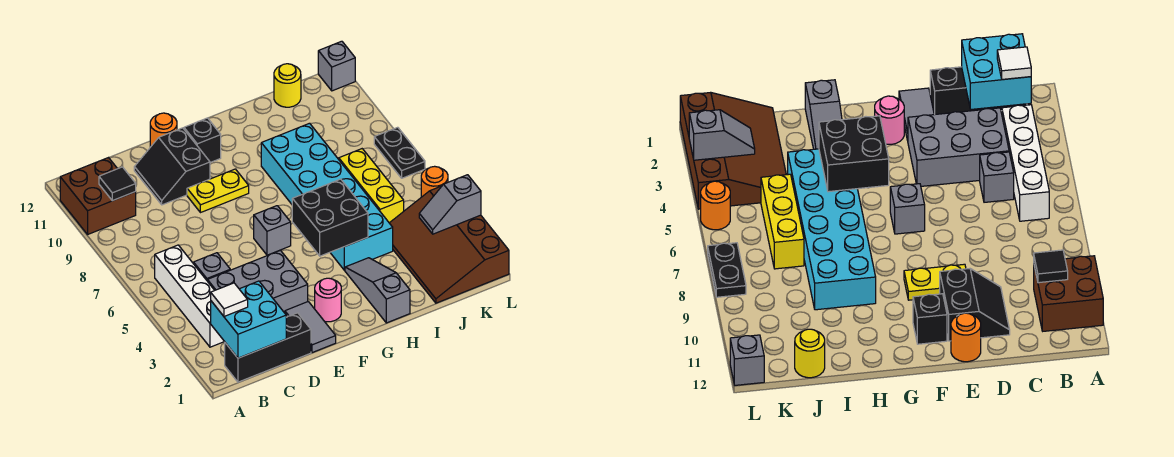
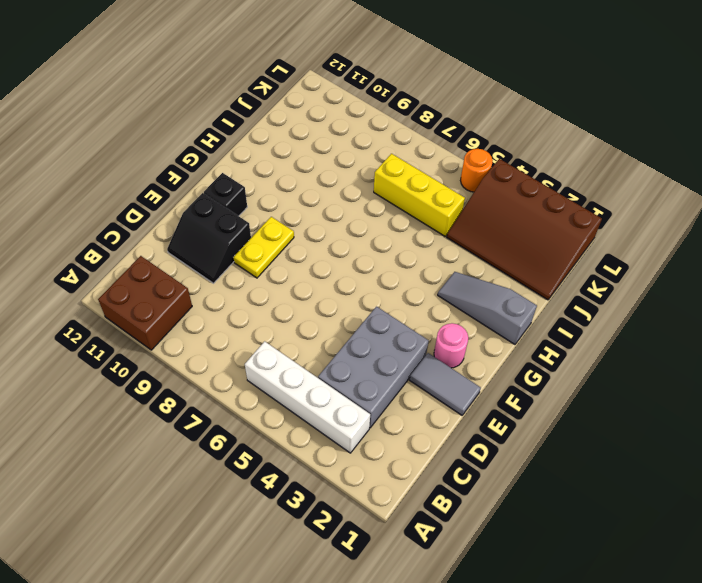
none -> black 1x3 brick [225,313,311,382]
none -> grey 1x1 brick [194,253,230,280]
none -> orange 1x1 round brick [150,113,177,147]

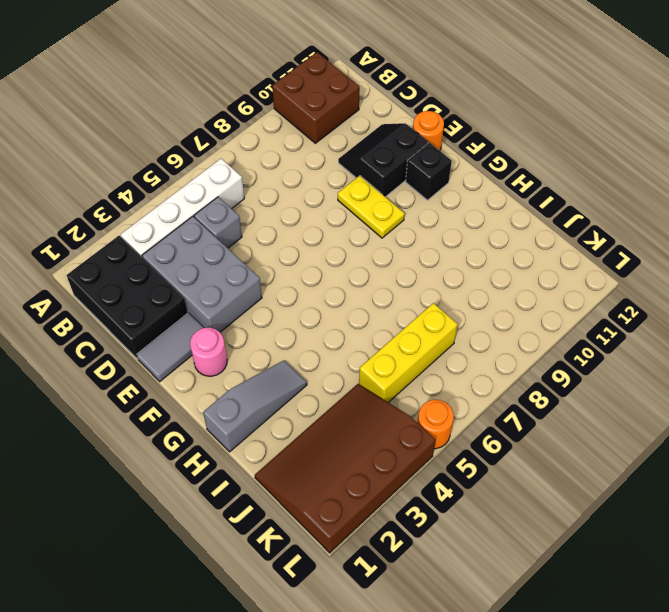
black 2x3 brick [67,236,188,359] -> black 1x3 brick [225,313,311,382]
none -> grey 1x1 brick [254,206,291,255]
none -> cyan 2x6 brick [261,123,393,270]
none -> yellow 1x1 round brick [274,64,301,107]

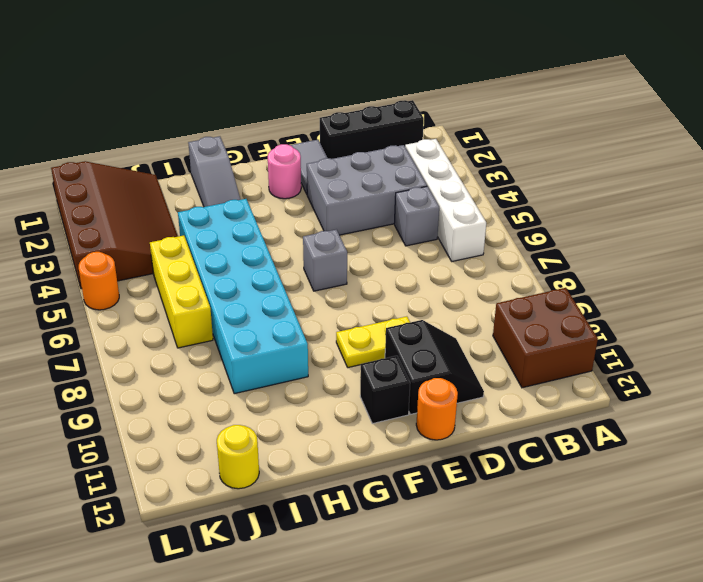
none -> black 1x2 plate [374,127,425,178]
none -> grey 1x1 brick [318,41,355,91]
none -> cyan 2x2 brick [211,281,286,358]

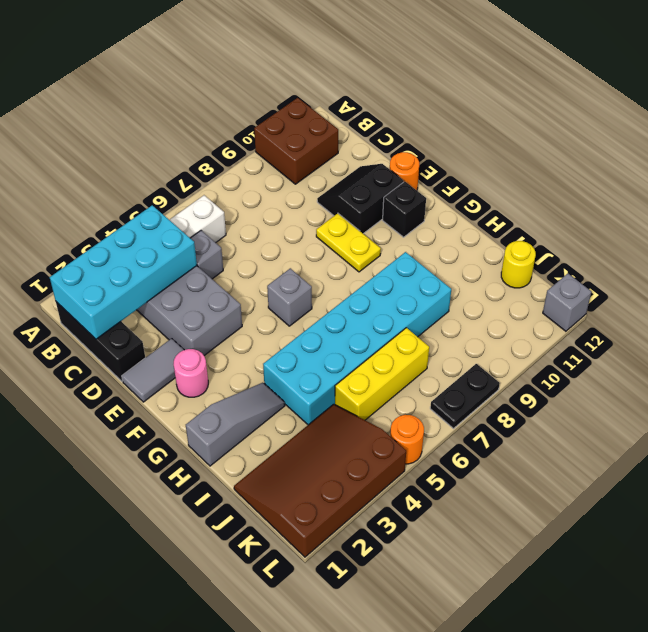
cyan 2x4 brick [50,205,197,339] -> cyan 2x2 brick [211,281,286,358]
none -> black 1x1 tile [99,167,136,201]
none -> black 2x2 brick [292,179,368,256]
none -> grey 1x2 slope [419,175,481,234]

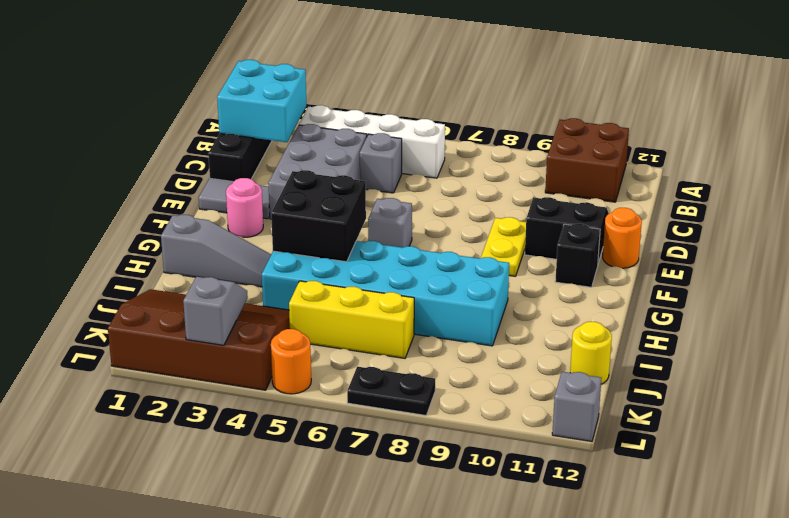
none -> black 1x1 tile [99,167,136,201]
none -> white 1x1 tile [211,283,248,316]

